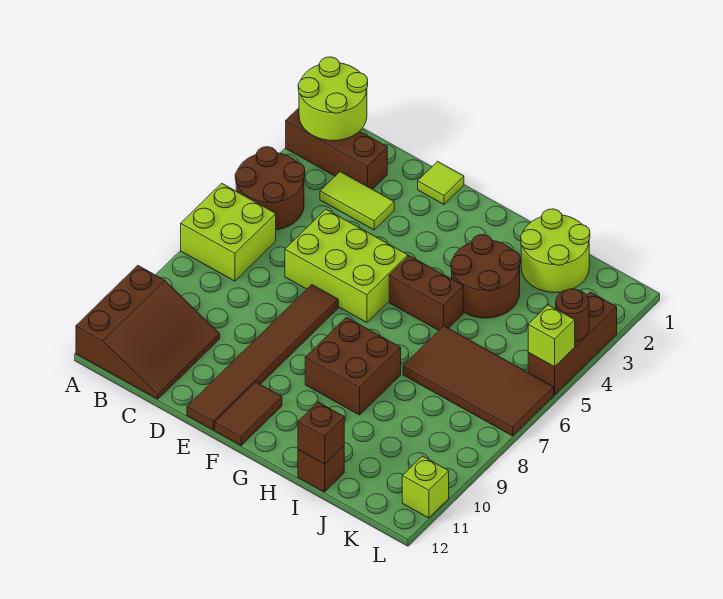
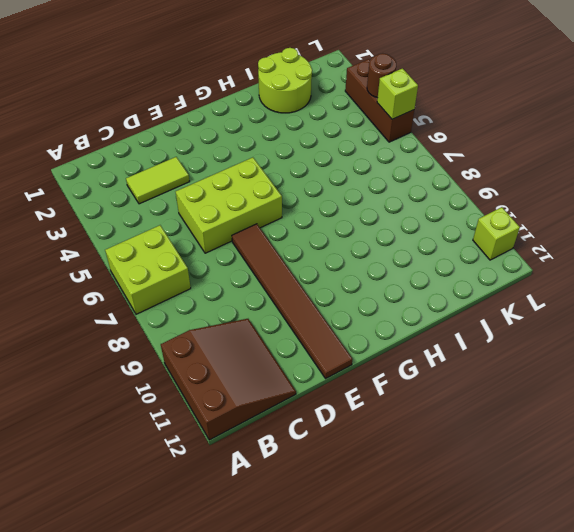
none -> brown 1x3 brick [286,108,387,189]
none -> brown 2x2 round brick [235,147,305,230]
none -> lime 1x1 tile [418,161,464,204]

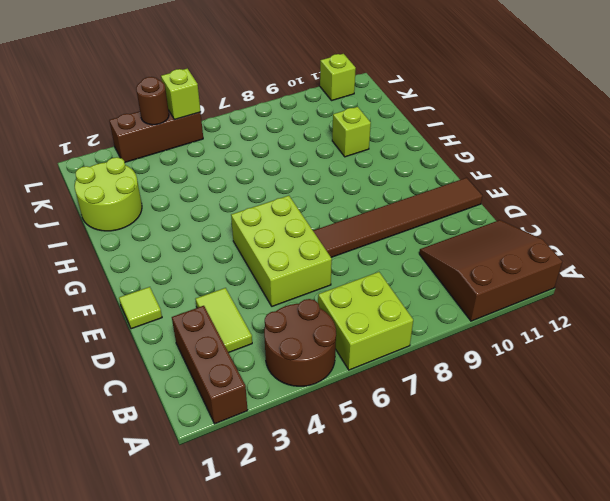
lime 1x1 brick [332,107,371,157] -> none
none -> brown 1x2 tile [215,382,282,445]
none -> brown 1x2 brick [389,256,463,330]
none -> brown 2x2 brick [305,317,401,415]

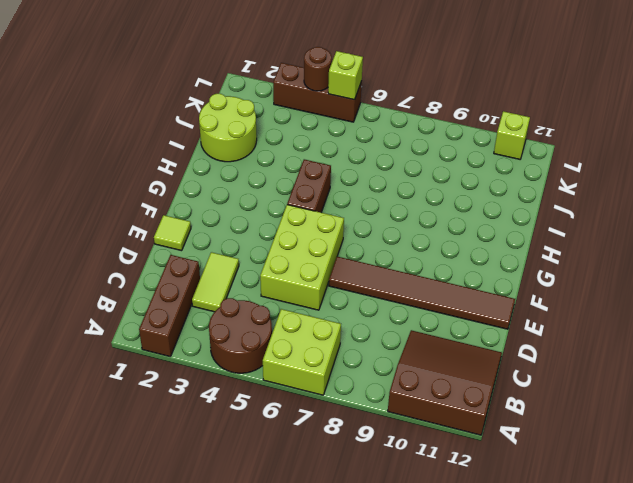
none -> brown 1x2 tile [215,382,282,445]
none -> brown 2x2 brick [305,317,401,415]
none -> brown 2x2 round brick [451,235,520,318]

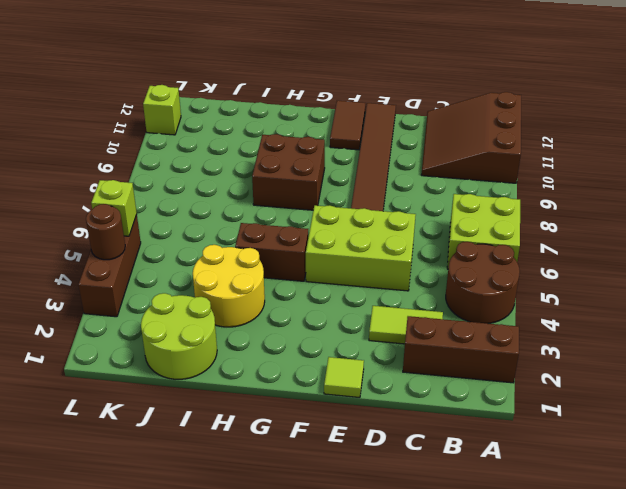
yellow 2x2 round brick [193,245,265,327] -> brown 2x2 round brick [451,235,520,318]
none -> brown 2x4 tile [403,326,554,436]
none -> brown 1x1 brick [298,446,344,492]
none -> lime 2x2 round brick [298,57,368,141]

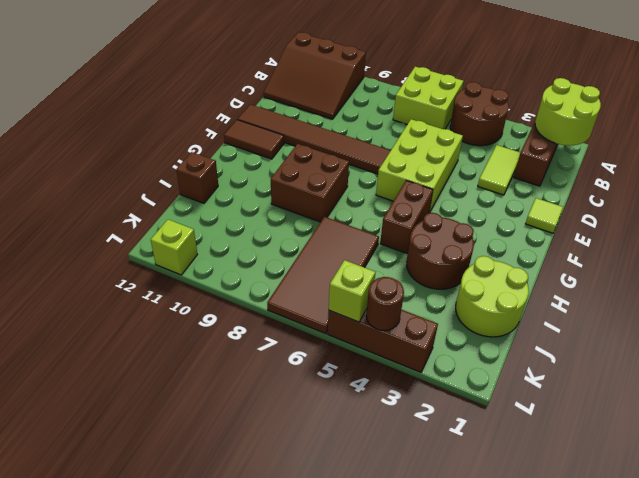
none -> brown 1x1 brick [298,402,344,464]

